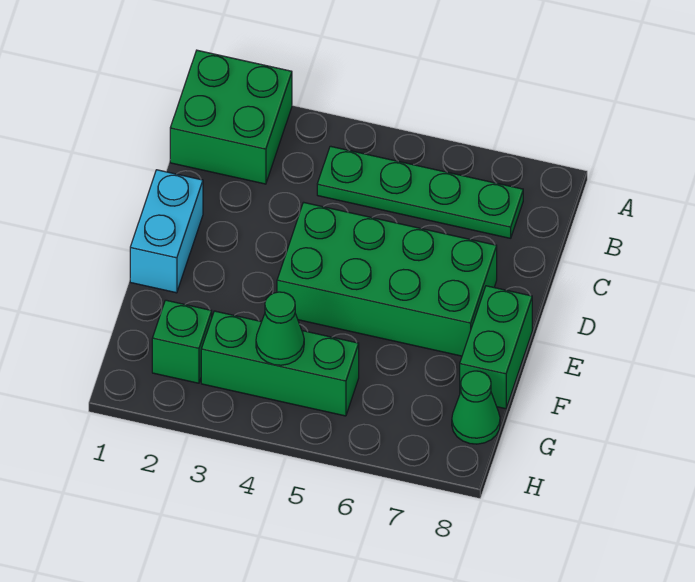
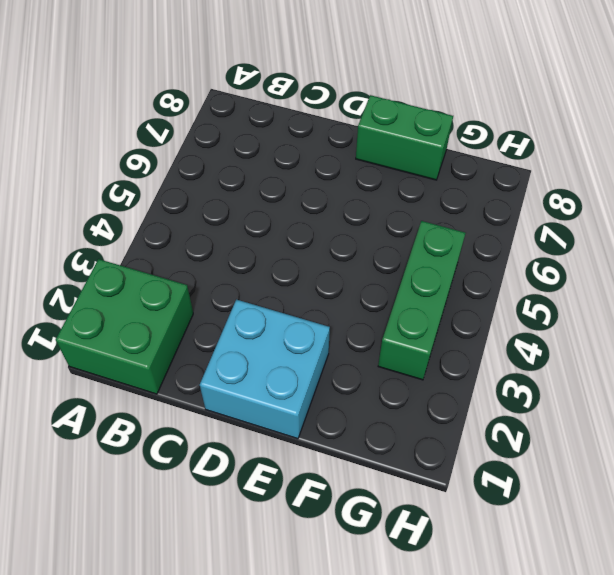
cyan 2x2 brick [200,300,330,439] -> cyan 1x2 brick [130,170,203,293]
none -> green 1x4 plate [317,146,523,238]
none -> green 2x4 brick [277,202,497,356]

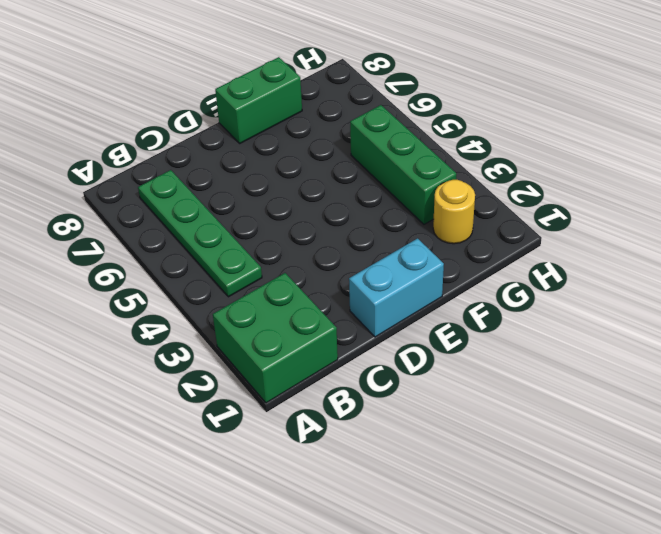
yellow 1x1 round brick [433,180,475,244] -> green 1x1 brick [152,300,212,383]
none -> green 2x4 brick [277,202,497,356]
none -> green 1x1 cone [452,371,500,444]

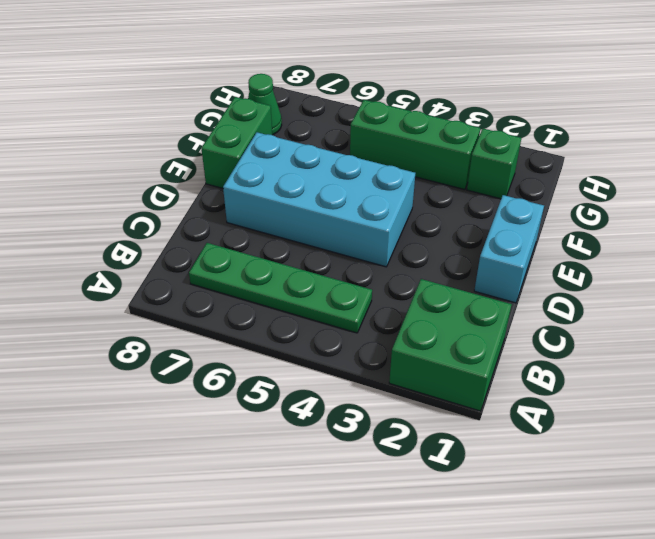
cyan 2x4 brick [223,132,415,267] -> green 2x4 brick [277,202,497,356]
none -> green 1x1 cone [256,292,304,365]

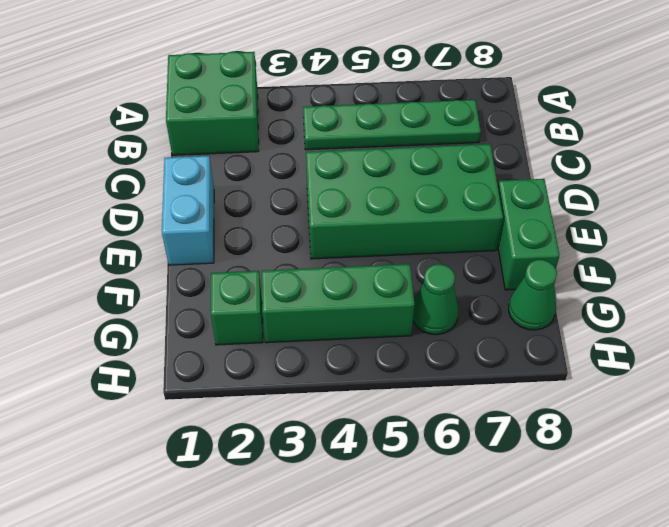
green 1x1 cone [413,264,459,335] -> green 1x1 cone moved to [256,292,304,365]

